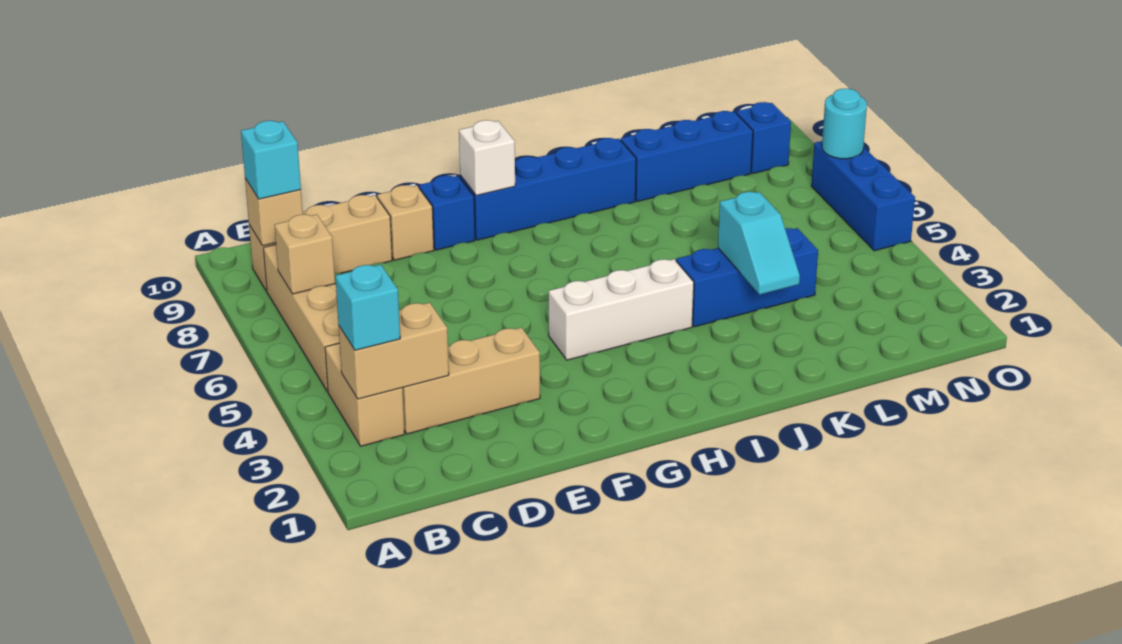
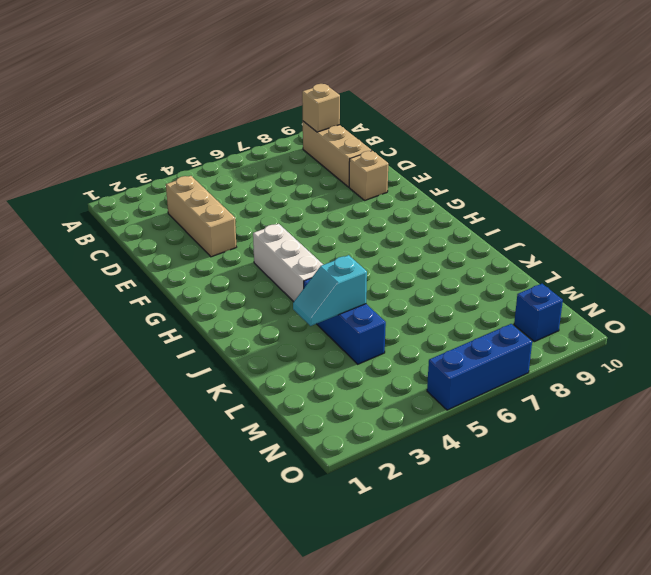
none -> tan 1x2 brick [325,343,405,446]
none -> tan 1x4 brick [263,245,340,392]
none -> blue 1x1 brick [419,176,475,250]

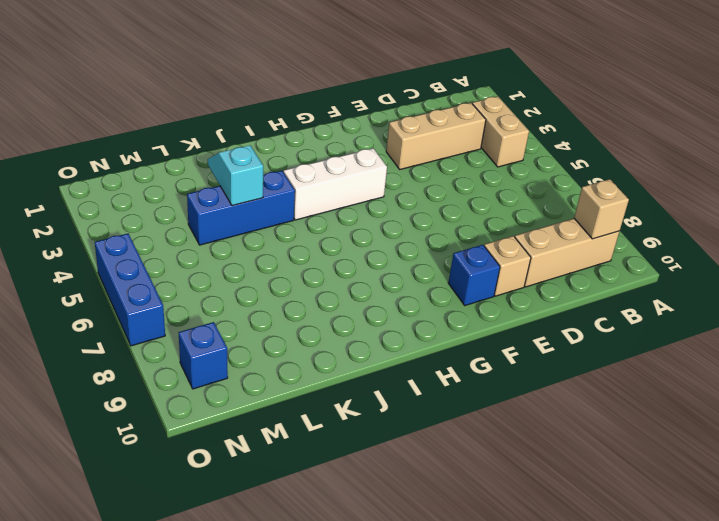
none -> tan 1x4 brick [263,245,340,392]
none -> blue 1x4 brick [460,138,636,240]
none -> blue 1x3 brick [620,111,753,202]

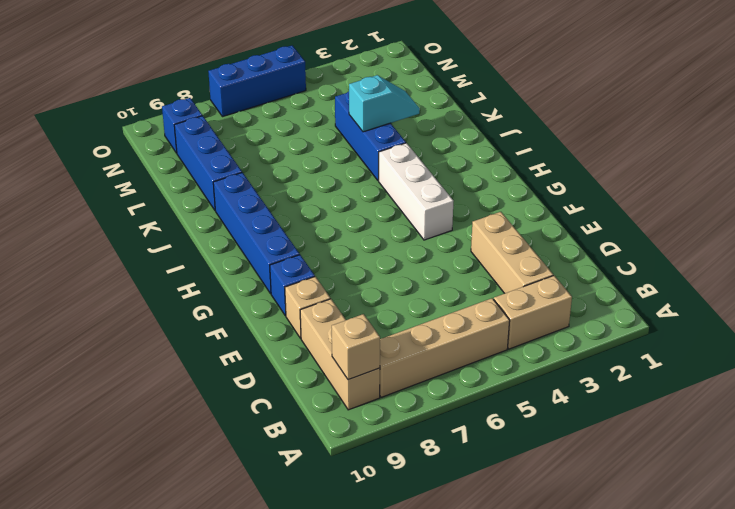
none -> tan 1x2 brick [339,303,449,399]
none -> tan 1x1 brick [275,214,335,294]
none -> white 1x1 brick [459,120,515,195]

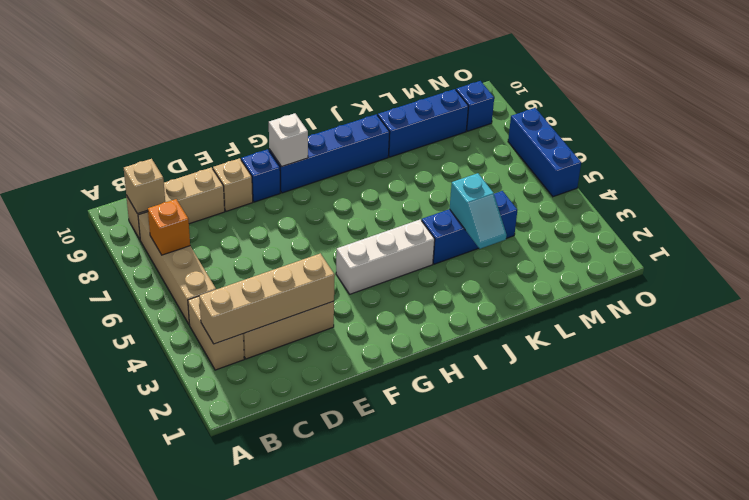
tan 1x4 brick [199,253,335,344] -> tan 1x2 brick [339,303,449,399]
orange 1x1 brick [148,199,190,255] -> tan 1x1 brick [275,214,335,294]
none -> cyan 1x1 round brick [822,89,867,159]
none -> cyan 1x1 brick [335,265,400,350]
none -> cyan 1x1 brick [241,121,301,199]

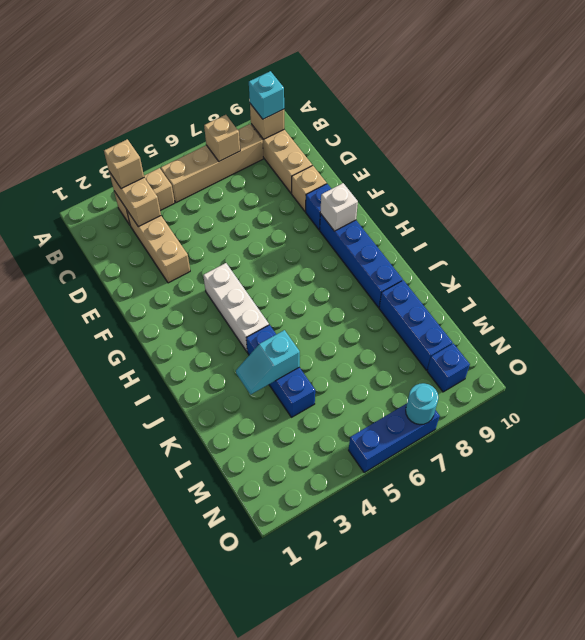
tan 1x1 brick [104,139,144,189] -> cyan 1x1 brick [335,265,400,350]

